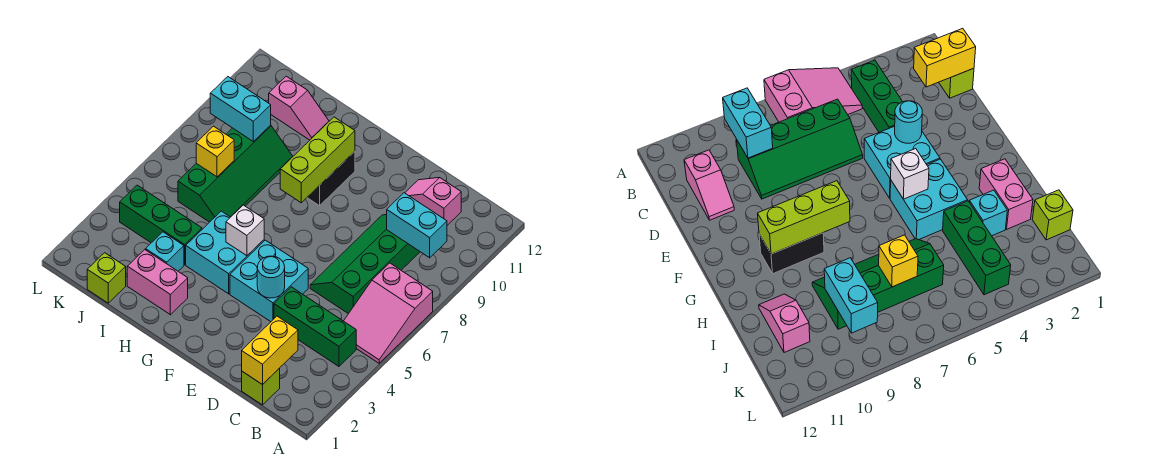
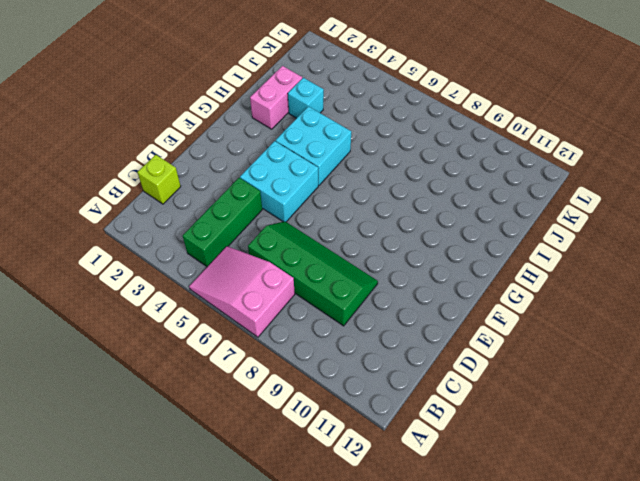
none -> pink 1x2 slope [405,178,461,225]
none -> black 1x2 brick [307,151,355,206]
none -> green 1x3 brick [120,185,202,265]

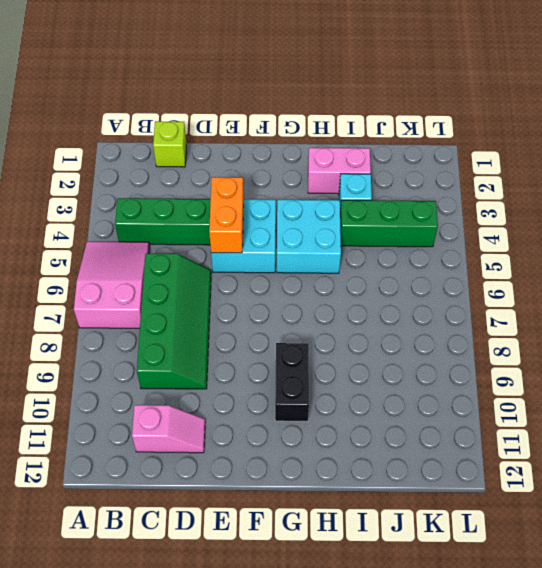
orange 1x2 brick [209,177,244,253] -> cyan 1x1 round brick [257,256,285,298]
none -> green 2x4 slope [178,125,293,222]
none -> pink 1x2 slope [269,76,329,140]
none -> lime 1x1 brick [87,253,126,303]

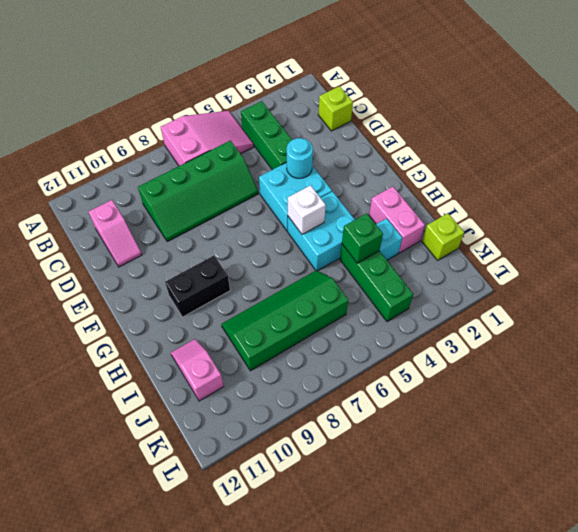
green 1x1 brick [342,214,383,263] -> none
none -> cyan 1x2 brick [387,193,447,258]
none -> yellow 1x2 brick [242,316,298,385]
none -> lime 1x3 brick [280,117,355,203]

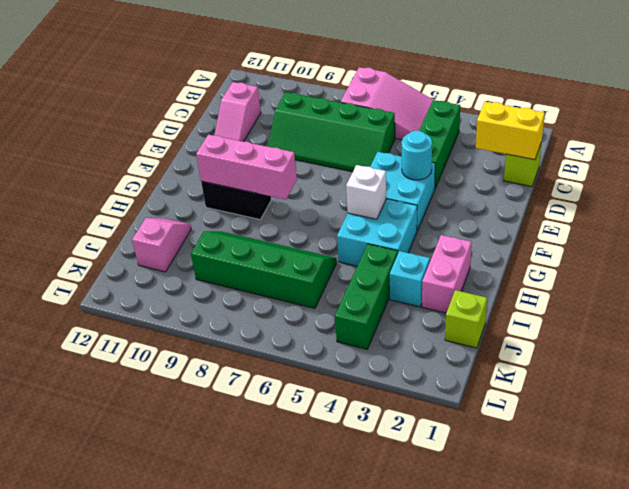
pink 1x3 brick [196,135,297,200] -> lime 1x3 brick [280,117,355,203]
none -> cyan 1x2 brick [387,193,447,258]
none -> yellow 1x1 brick [196,126,234,177]
none -> cyan 1x2 brick [210,77,271,141]

